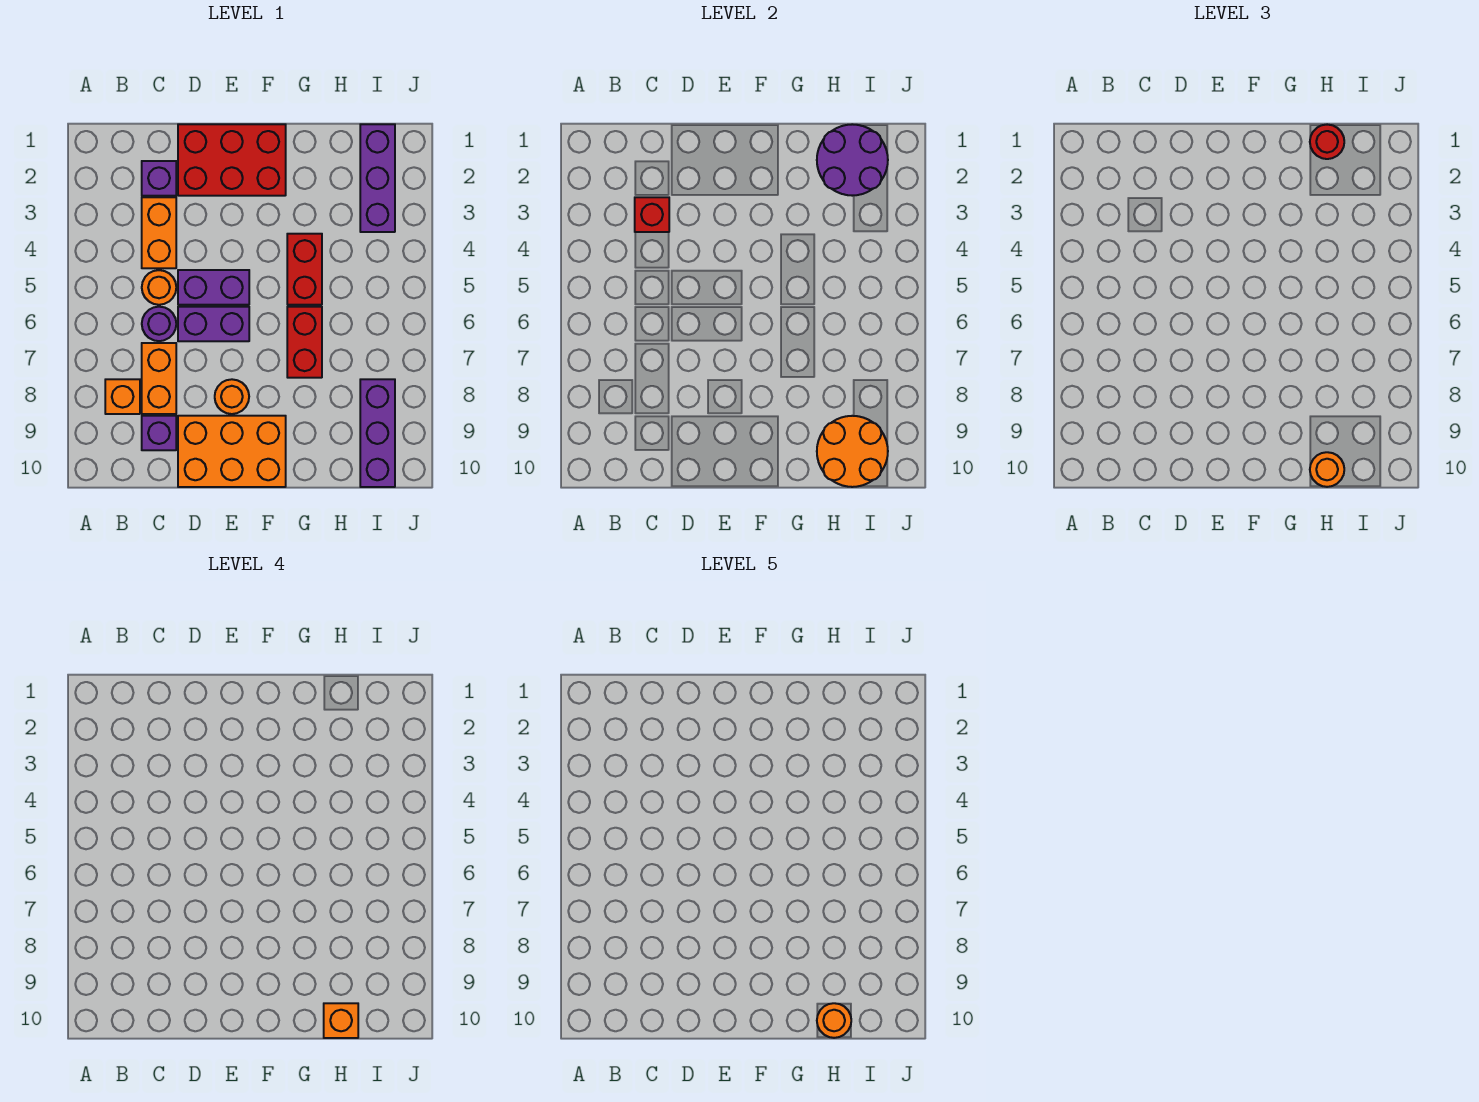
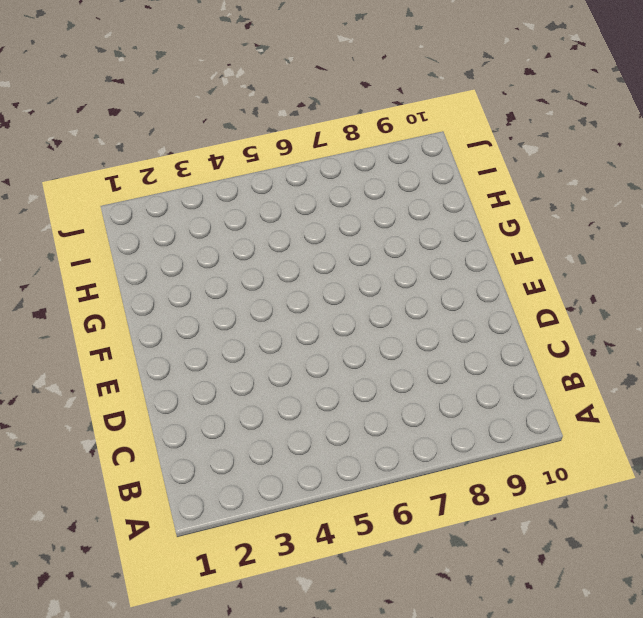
none -> orange 1x1 brick [105,379,140,414]
none -> purple 1x1 brick [142,161,176,196]
none -> orange 1x2 brick [142,197,176,268]

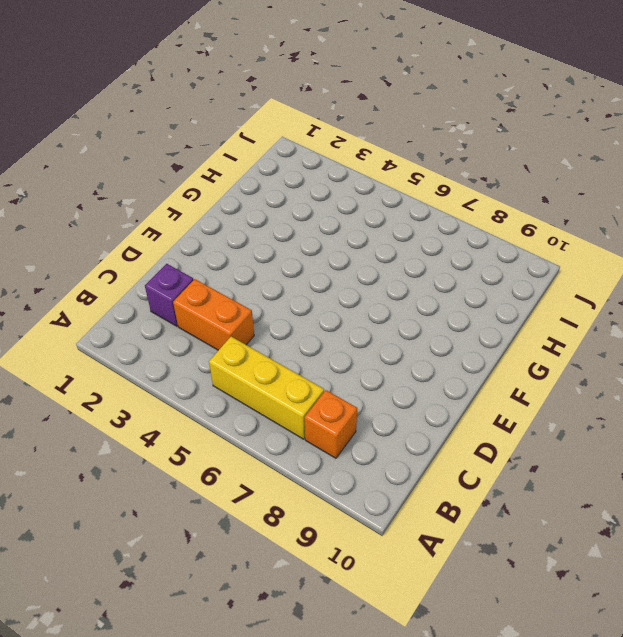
yellow 1x3 brick [209,337,324,439] -> none
none -> orange 1x1 round brick [142,270,176,305]
none -> purple 1x1 round brick [142,307,176,341]
none -> orange 1x2 brick [142,343,176,414]

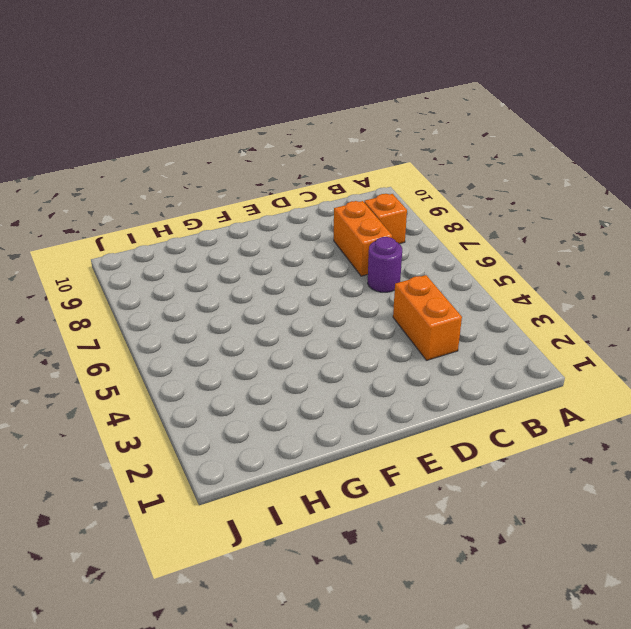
none -> purple 1x1 brick [142,161,176,196]
none -> orange 1x1 round brick [142,270,176,305]
none -> purple 1x1 brick [142,416,176,450]

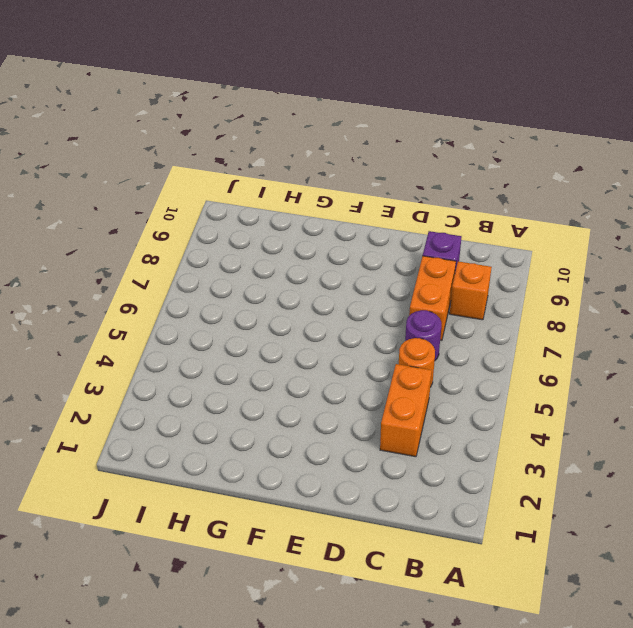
none -> purple 1x1 brick [142,161,176,196]
none -> red 2x3 brick [178,124,286,196]
none -> purple 1x2 brick [178,270,249,305]

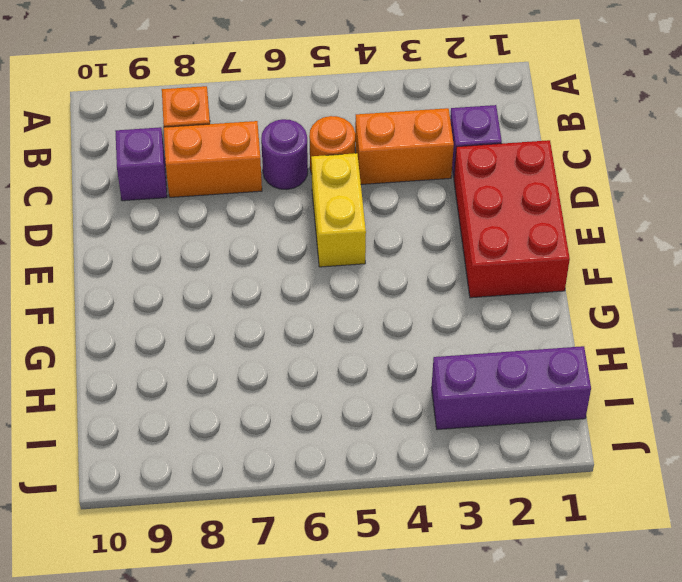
yellow 1x2 brick [311,153,366,267] -> purple 1x2 brick [178,270,249,305]
none -> purple 1x2 brick [178,307,249,341]
none -> orange 2x3 brick [178,416,286,487]
none -> orange 1x1 round brick [215,379,249,414]

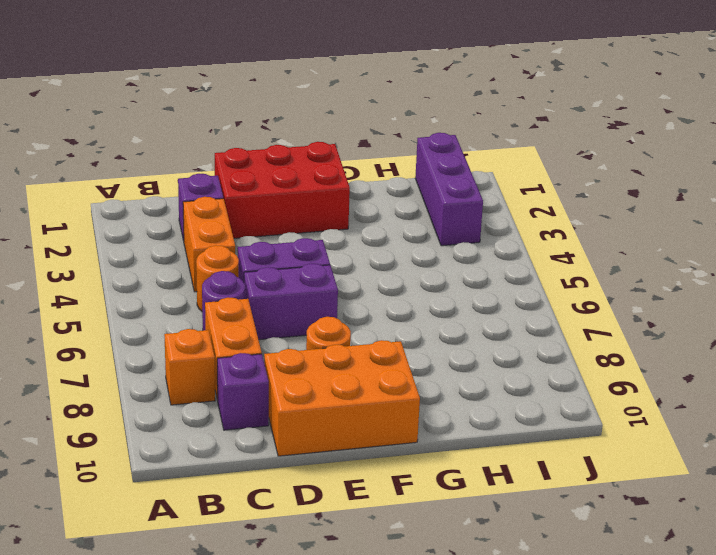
none -> red 1x2 brick [287,234,322,305]
none -> red 1x2 brick [287,307,322,378]
none -> purple 1x3 brick [360,379,395,487]

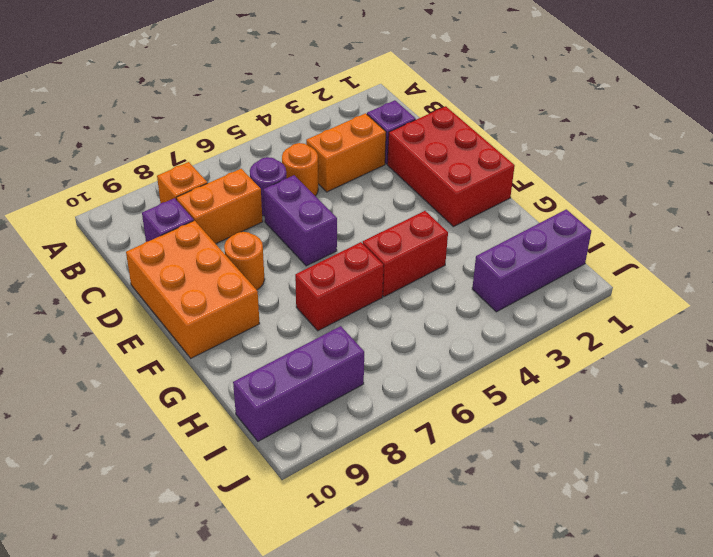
none -> purple 1x2 brick [178,270,249,305]
none -> red 1x1 brick [635,197,669,232]
none -> purple 2x2 round brick [817,124,888,196]

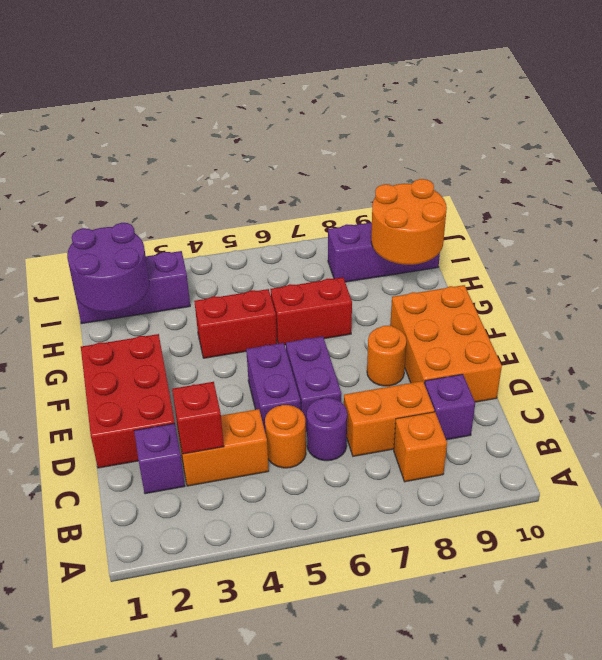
none -> red 1x1 round brick [1310,125,1344,159]
none -> orange 1x1 round brick [1310,452,1344,487]
none -> orange 1x1 brick [324,1003,358,1038]

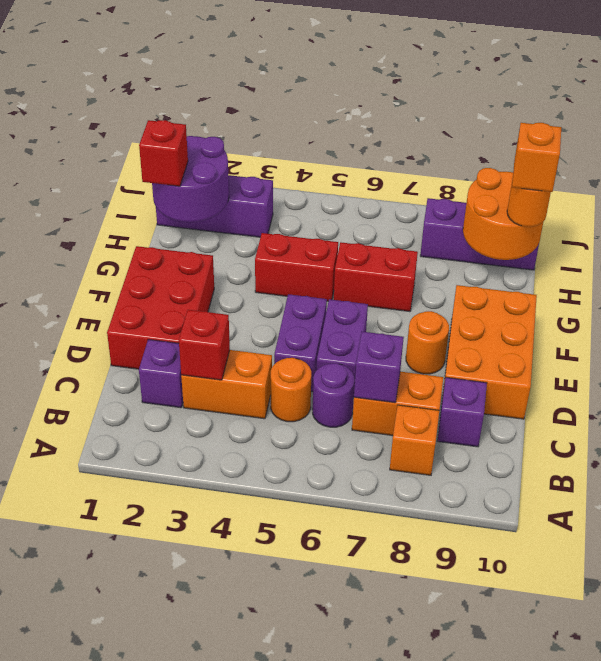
purple 1x1 brick [354,332,404,403] -> none
red 1x1 brick [139,120,188,186] -> red 1x1 round brick [1310,125,1344,159]
none -> orange 1x1 round brick [817,1003,851,1038]

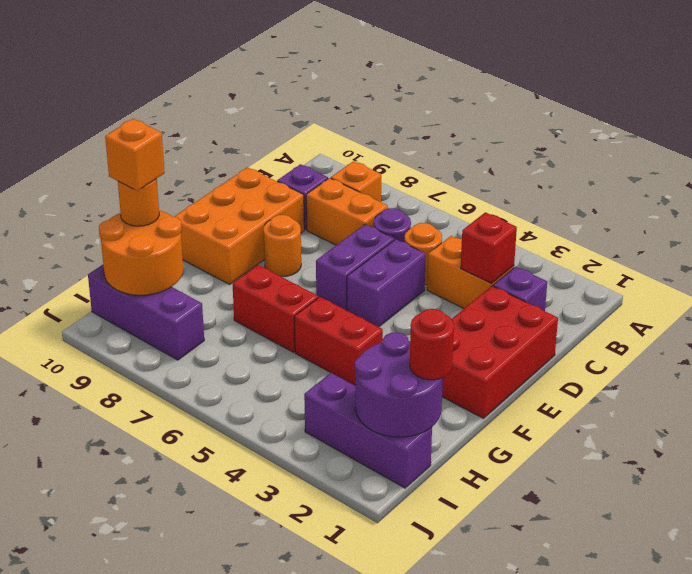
none -> orange 1x1 round brick [817,1003,851,1038]

